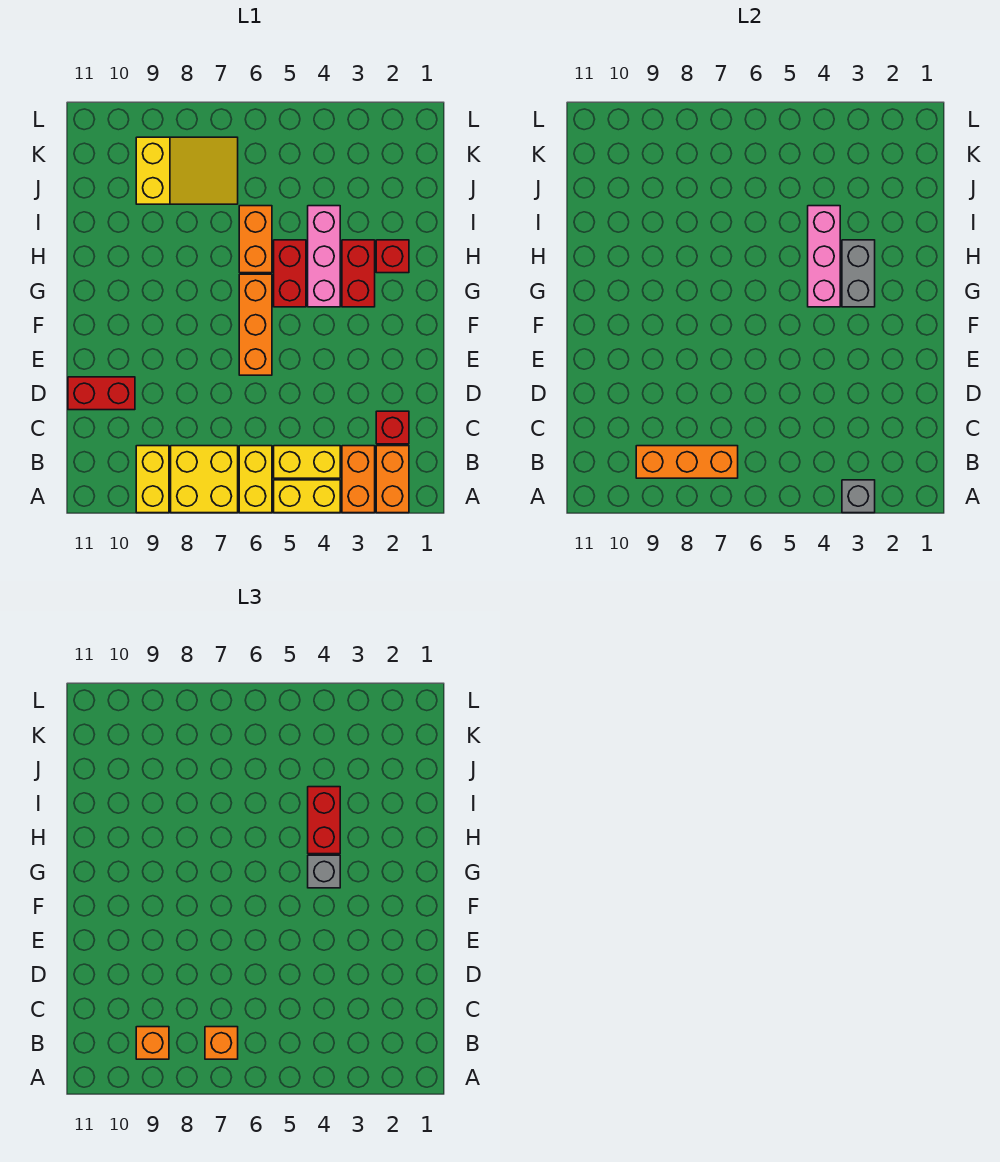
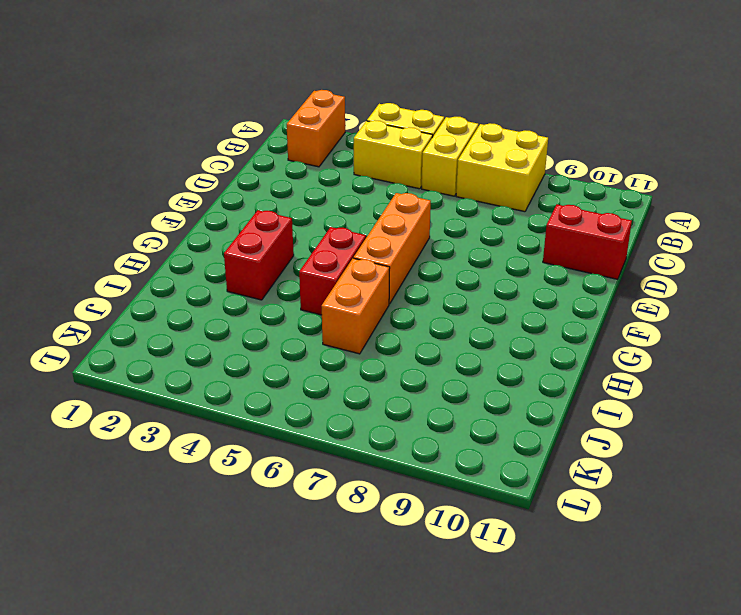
none -> orange 1x2 brick [342,446,375,513]
none -> yellow 1x2 brick [136,446,169,513]
none -> red 1x1 brick [376,411,409,444]

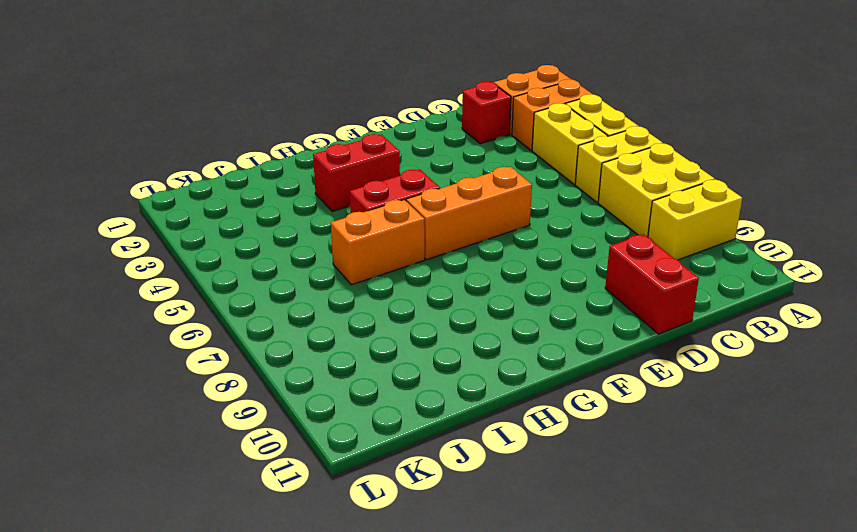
none -> pink 1x3 brick [308,206,340,307]
none -> red 1x1 brick [376,240,409,273]
none -> yellow 2x3 slope [136,137,238,204]

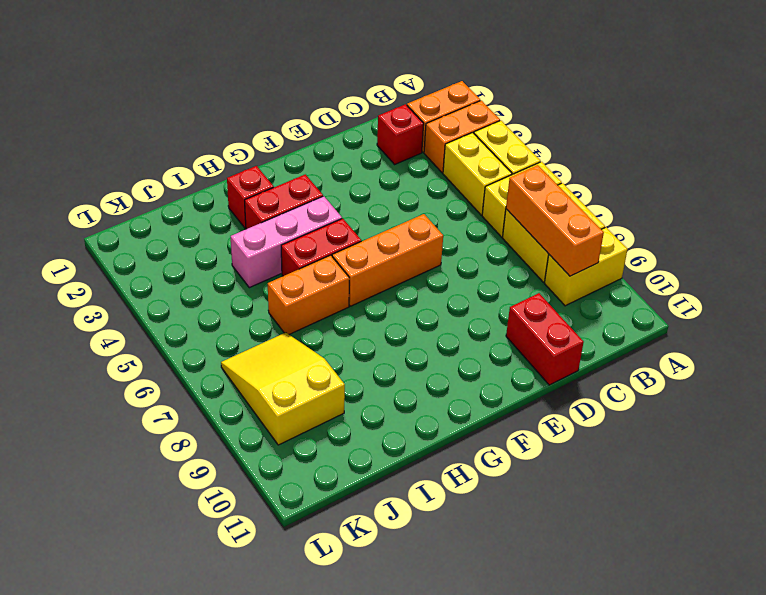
none -> grey 1x1 brick [842,480,875,513]
none -> grey 1x2 brick [842,240,875,307]
none -> pink 1x3 brick [808,206,840,307]

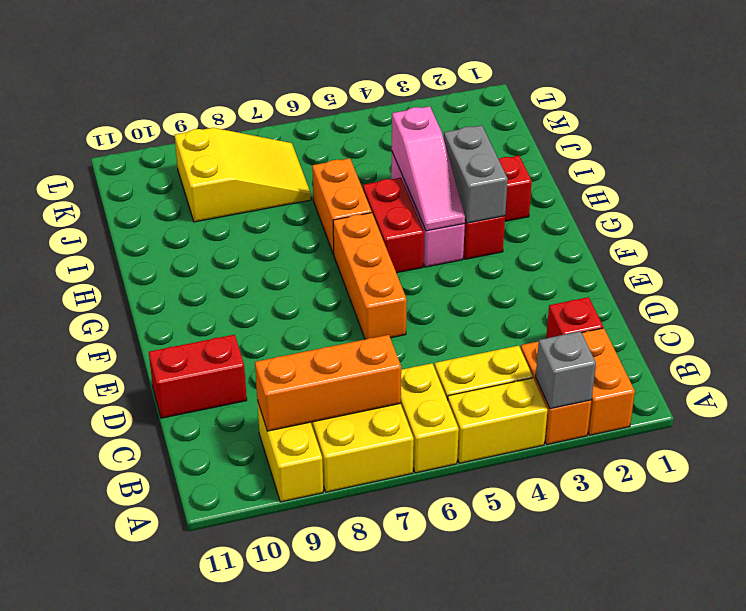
pink 1x3 slope [392,106,465,231] -> pink 1x3 brick [808,206,840,307]
none -> orange 1x1 brick [205,1027,238,1059]
none -> orange 1x1 brick [136,1027,169,1059]
none -> grey 1x1 brick [308,855,340,888]

